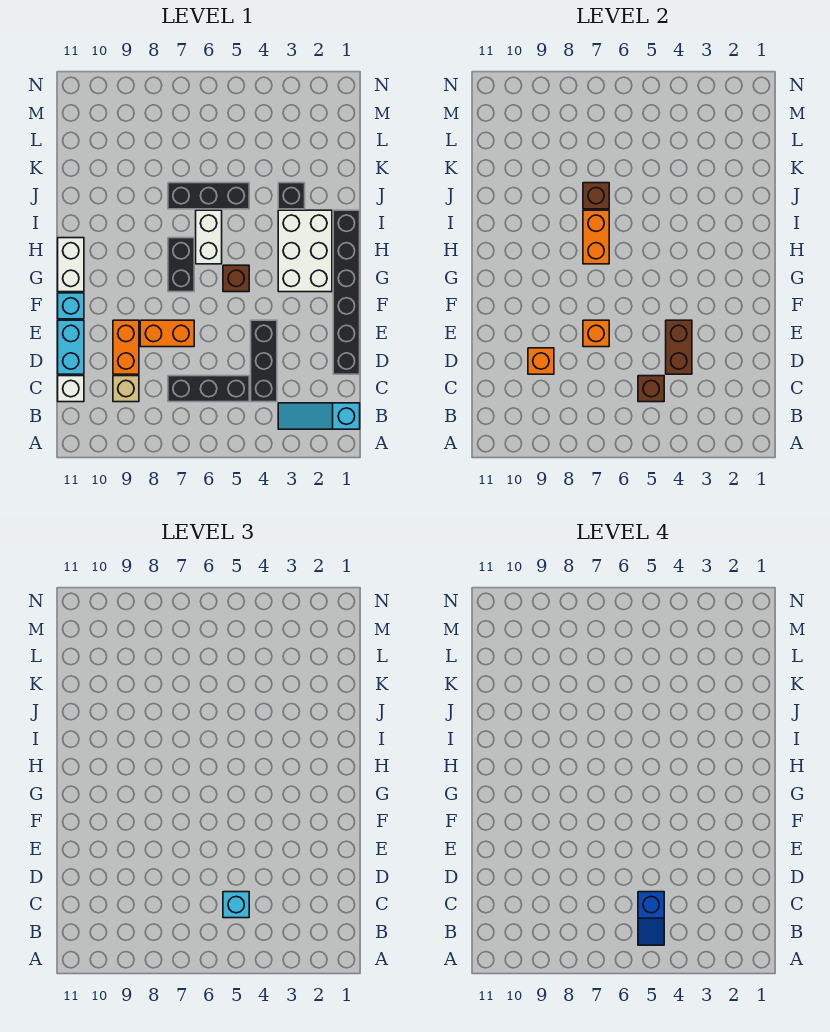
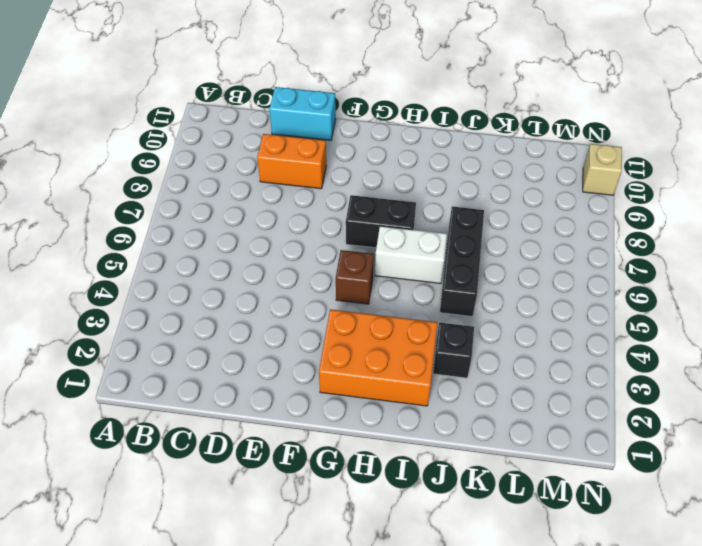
orange 2x3 brick [319,309,437,406] -> white 2x3 brick [278,210,332,292]
tan 1x1 brick [583,144,622,195] -> tan 1x1 brick moved to [113,376,139,402]
none -> cyan 1x3 slope [278,403,360,429]
none -> black 1x3 brick [251,320,277,402]
none -> black 1x3 brick [168,376,249,402]

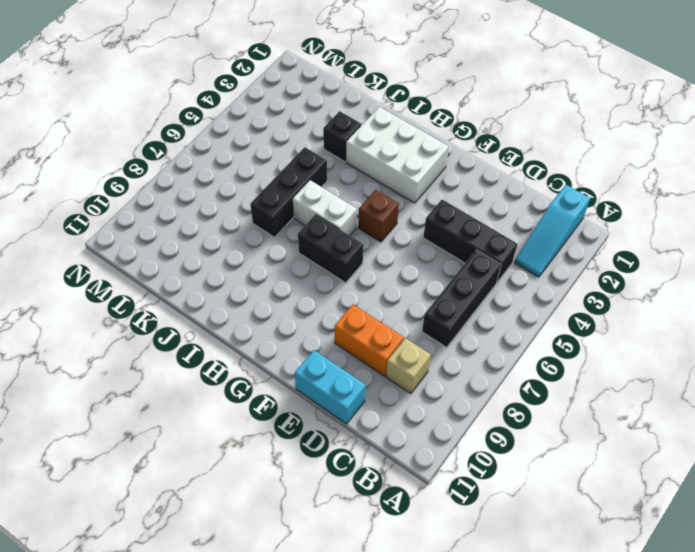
none -> white 1x1 brick [58,376,84,402]
none -> black 1x6 brick [333,210,360,374]
none -> orange 1x2 brick [140,320,194,347]

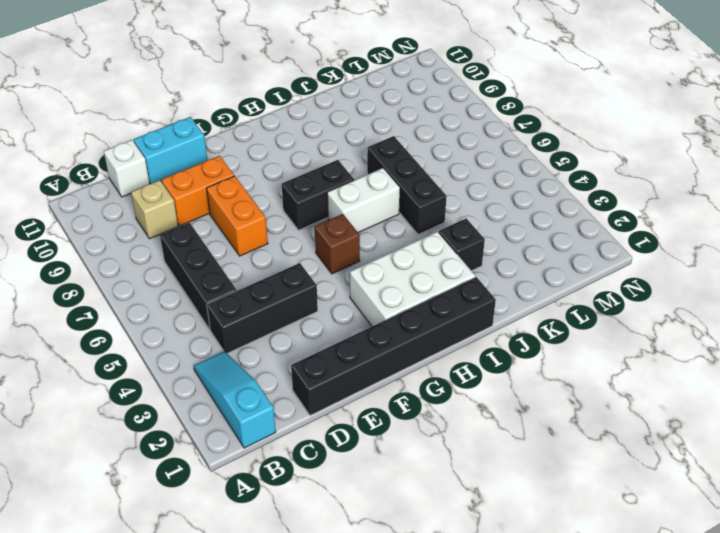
none -> cyan 1x1 brick [58,293,84,319]
none -> white 1x2 brick [58,238,84,292]
none -> brown 1x1 brick [638,376,664,402]

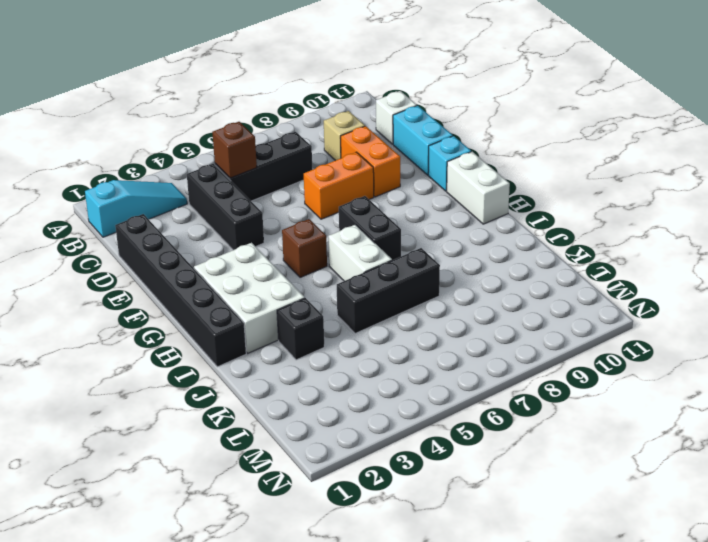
none -> brown 1x2 brick [666,320,692,374]
none -> orange 1x1 brick [528,348,554,374]
none -> orange 1x1 brick [583,320,609,347]

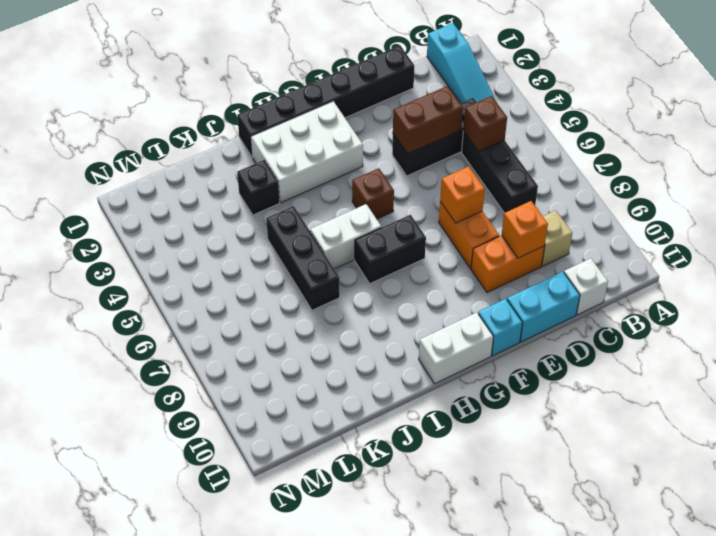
none -> orange 1x2 brick [583,210,609,264]
none -> brown 1x1 brick [583,183,609,209]
none -> cyan 1x1 brick [223,892,249,918]

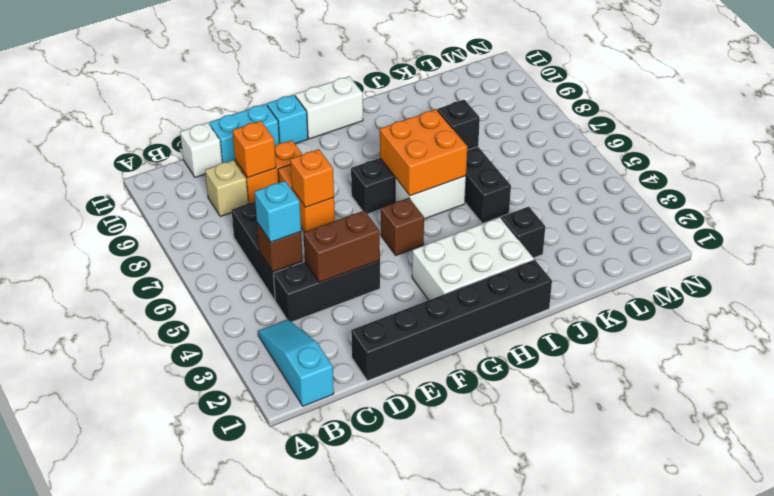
orange 2x2 brick [380,109,467,196] -> orange 1x2 brick [583,210,609,264]
black 1x1 brick [437,100,480,150] -> brown 1x1 brick [583,183,609,209]
none -> blue 1x2 slope [638,892,664,945]

